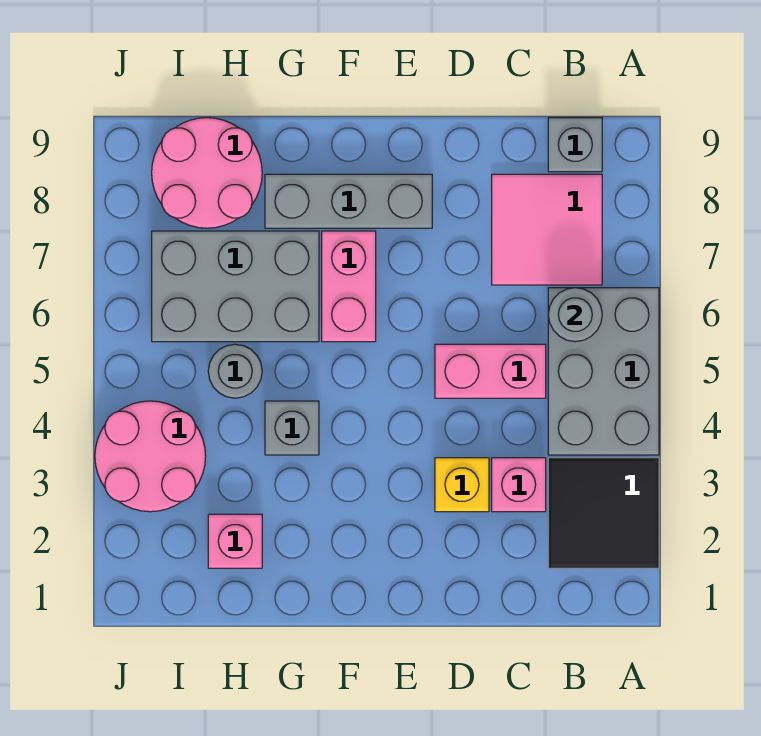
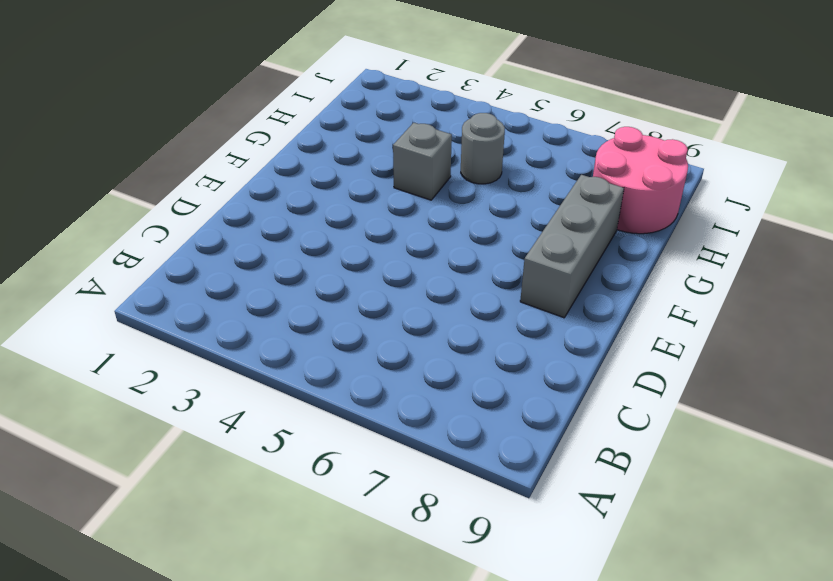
none -> black 2x2 tile [548,458,659,568]
none -> grey 2x3 brick [548,288,659,455]
none -> pink 2x2 tile [492,174,602,285]

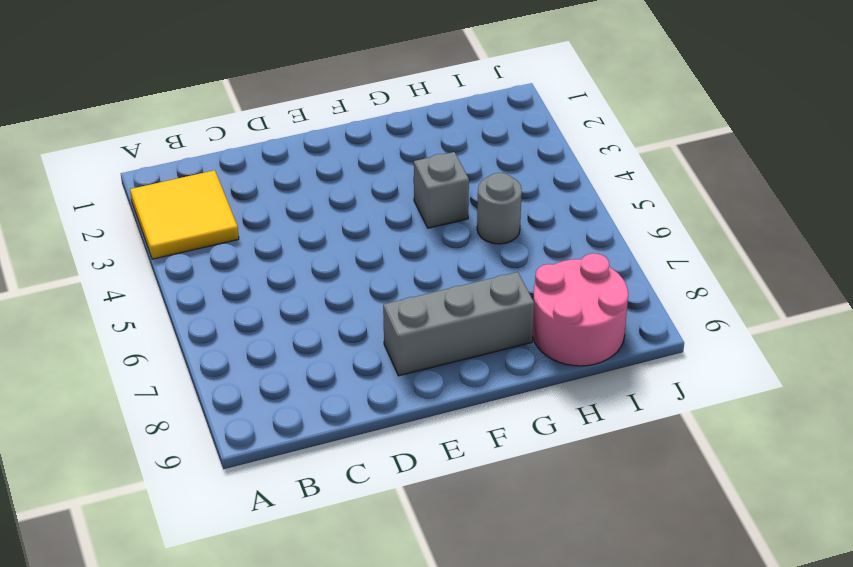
yellow 2x2 tile [130,170,239,259] -> black 2x2 tile [548,458,659,568]
none -> grey 2x3 brick [548,288,659,455]
none -> pink 2x2 tile [492,174,602,285]
none -> grey 1x1 brick [548,118,602,172]

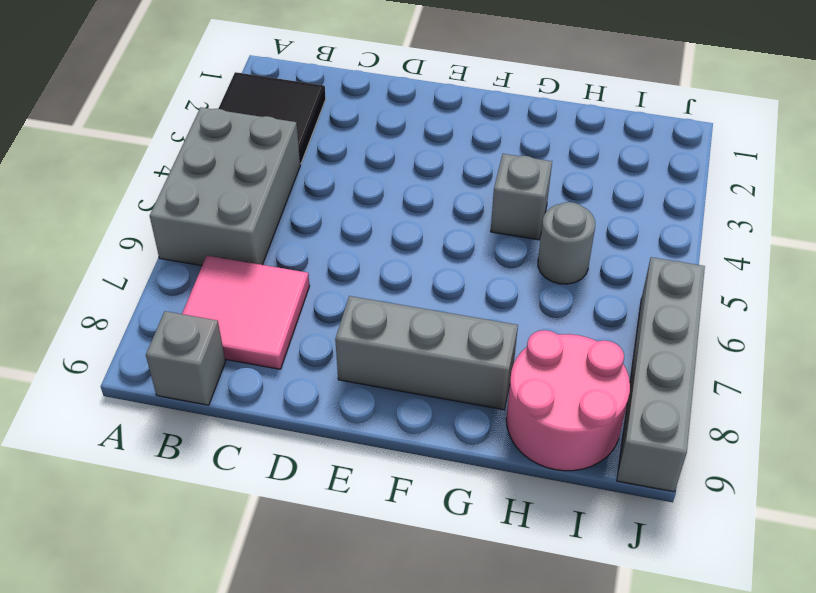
grey 1x4 brick [617,257,705,492] -> none
none -> pink 1x1 brick [492,458,546,512]
none -> pink 1x2 brick [435,344,546,398]
none -> yellow 1x1 brick [435,458,489,512]

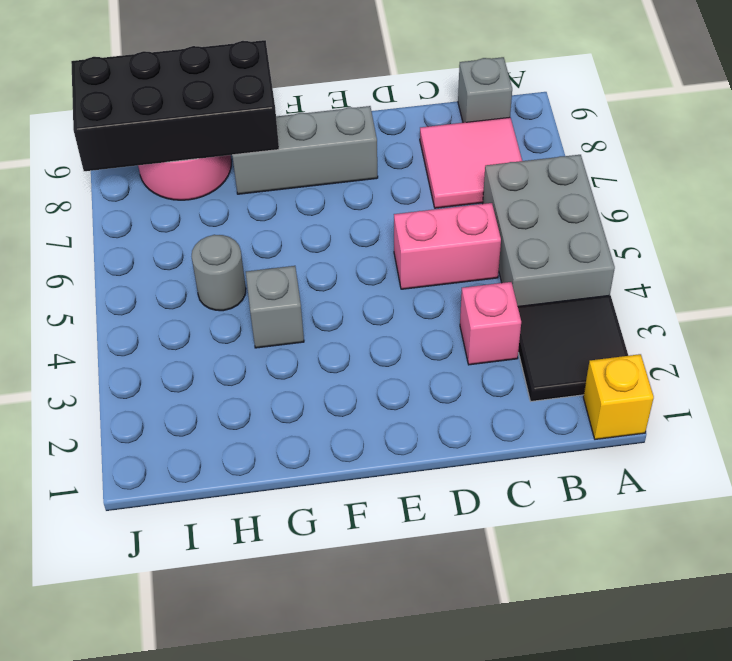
yellow 1x1 brick [583,354,654,439] -> yellow 1x1 brick moved to [435,458,489,512]
black 2x4 brick [71,40,279,171] -> none
none -> pink 1x2 brick [322,231,376,342]
none -> grey 2x3 brick [152,231,319,342]
none -> pink 1x1 brick [208,514,262,568]

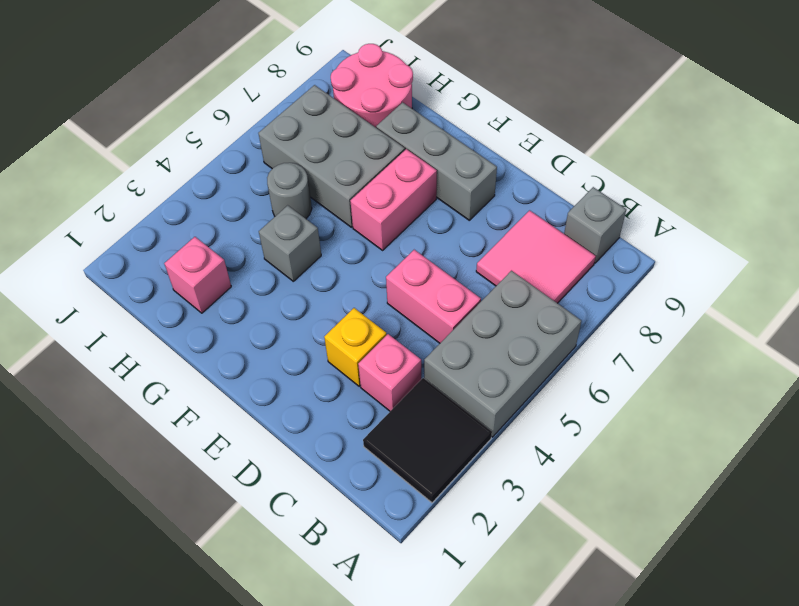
none -> pink 2x2 round brick [95,401,206,512]
none -> grey 1x1 round brick [548,288,602,342]

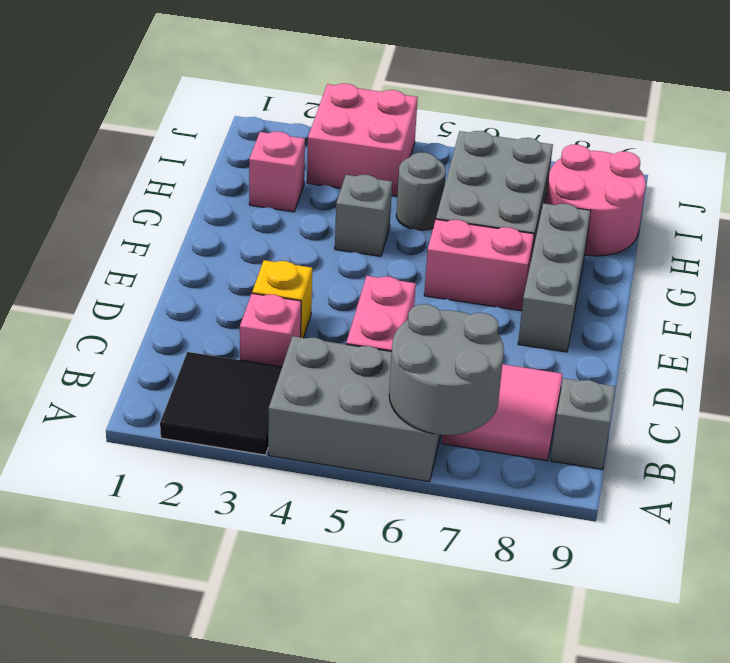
grey 2x2 round brick [389,304,504,435] -> grey 1x1 round brick [548,288,602,342]
pink 2x2 brick [307,84,418,196] -> pink 2x2 round brick [95,401,206,512]

